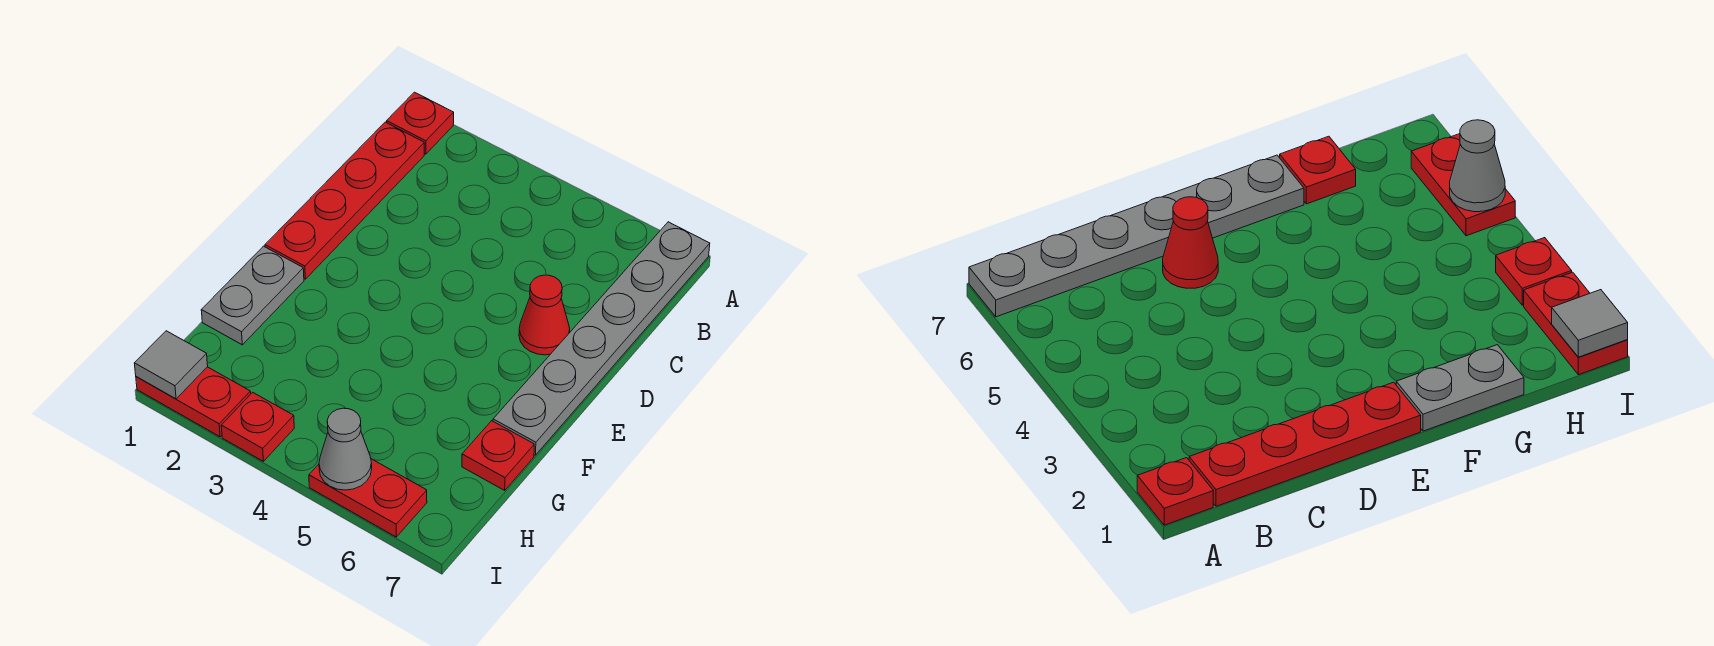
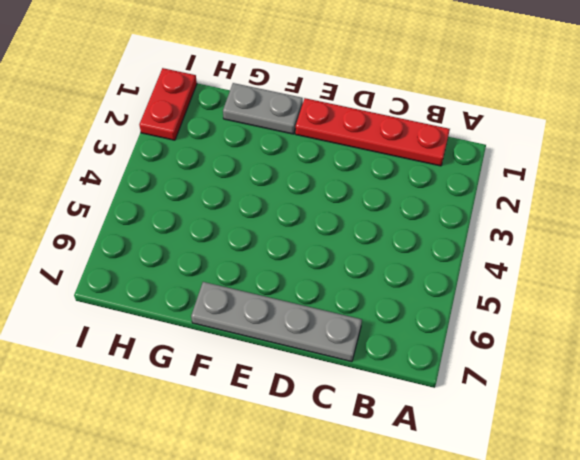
grey 1x4 plate [191,282,362,362] -> grey 1x6 plate [493,222,710,455]
none -> red 1x1 plate [387,92,454,154]
none -> red 1x1 cone [519,275,570,355]

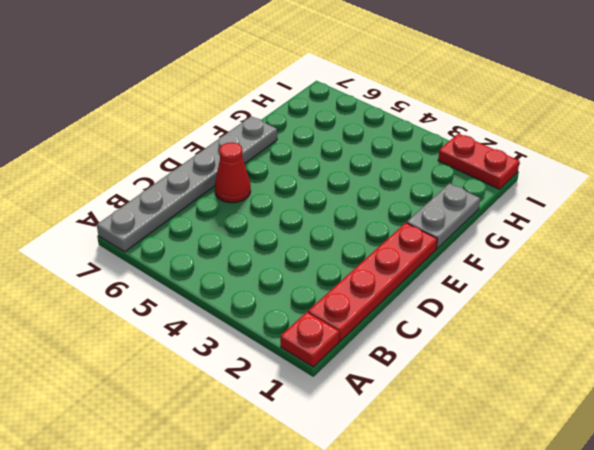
none -> red 1x1 plate [462,421,534,490]
none -> red 1x1 plate [221,392,294,461]

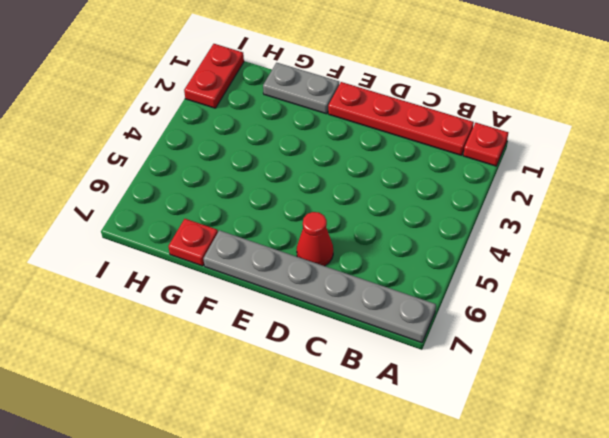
none -> red 1x1 plate [221,392,294,461]
none -> red 1x2 plate [309,459,427,537]

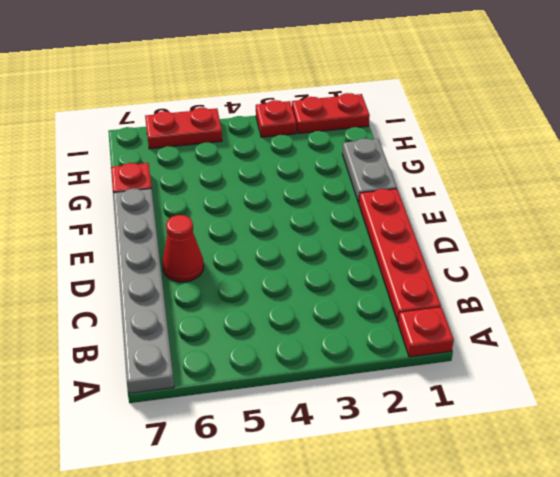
none -> grey 1x1 tile [134,331,208,399]
none -> grey 1x1 cone [319,408,372,490]

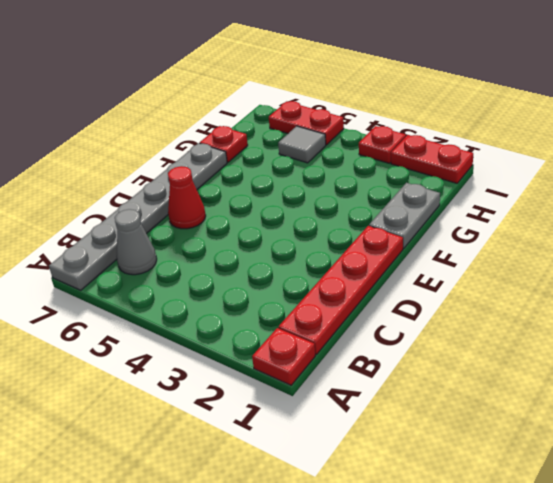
grey 1x1 cone [115,209,157,275] -> grey 1x1 cone moved to [319,408,372,490]
grey 1x1 tile [278,126,326,163] -> grey 1x1 tile moved to [134,331,208,399]

